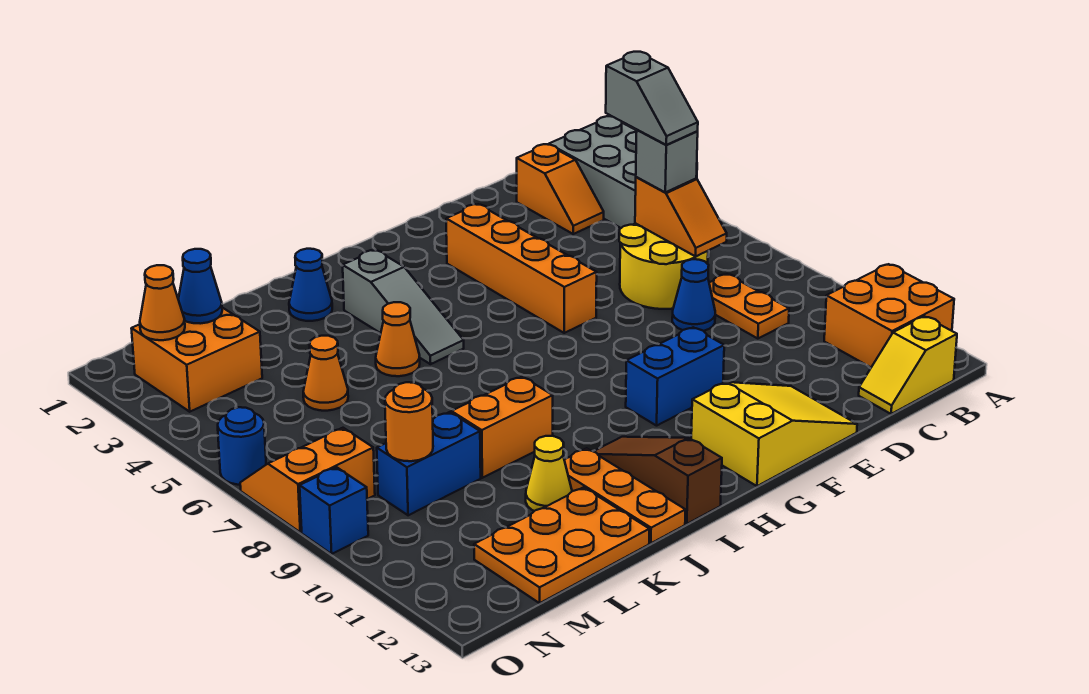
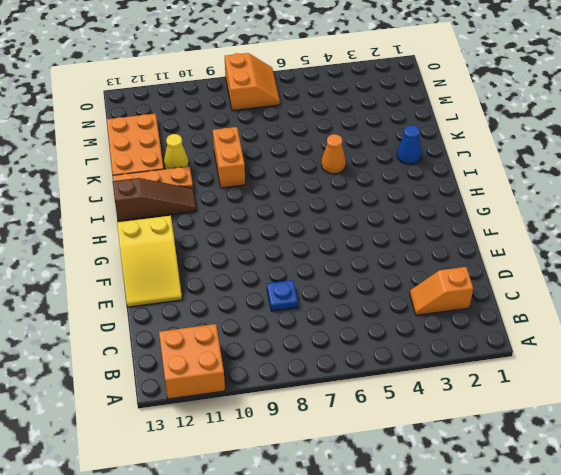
blue 1x1 plate [267,280,298,311] -> blue 1x1 cone [672,259,715,331]
none -> grey 2x3 brick [549,116,697,228]
none -> yellow 1x2 slope [859,316,957,414]
none -> yellow 2x2 round brick [619,223,708,309]
none -> orange 1x2 plate [709,274,789,339]

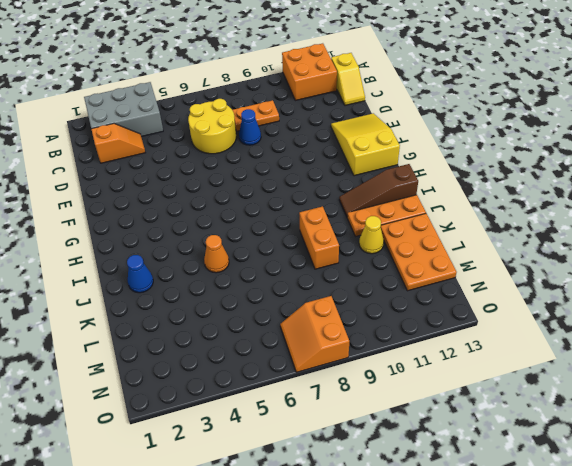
none -> orange 1x4 brick [446,204,597,333]
none -> blue 1x2 brick [626,327,724,426]
none -> grey 1x3 slope [343,250,464,364]
none -> orange 1x1 cone [303,336,348,411]

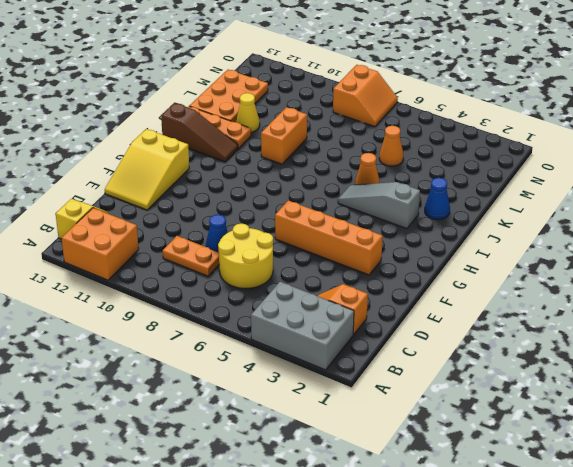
none -> blue 1x2 brick [626,327,724,426]
none -> blue 1x2 brick [377,412,481,515]
none -> orange 2x2 brick [131,308,262,412]
none -> blue 1x1 round brick [218,407,266,485]

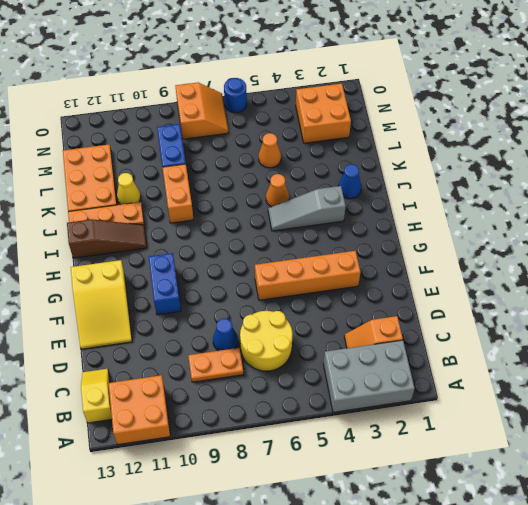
none -> blue 1x1 brick [300,467,368,554]
none -> orange 1x2 slope [635,177,727,256]
none -> blue 1x1 cone [178,249,222,324]
none -> orange 1x1 round brick [385,382,433,461]

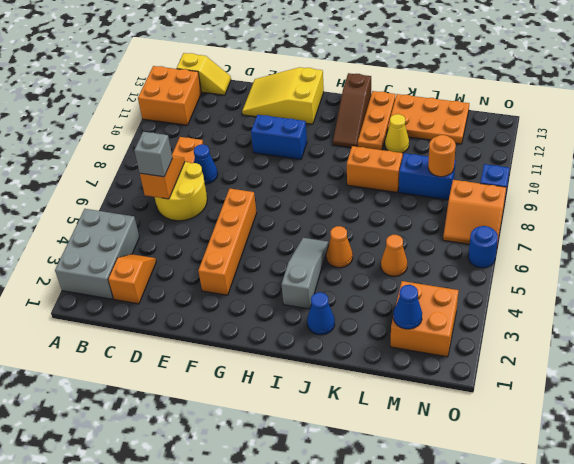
none -> orange 1x1 cone [140,265,185,340]
none -> grey 1x2 slope [606,52,698,145]

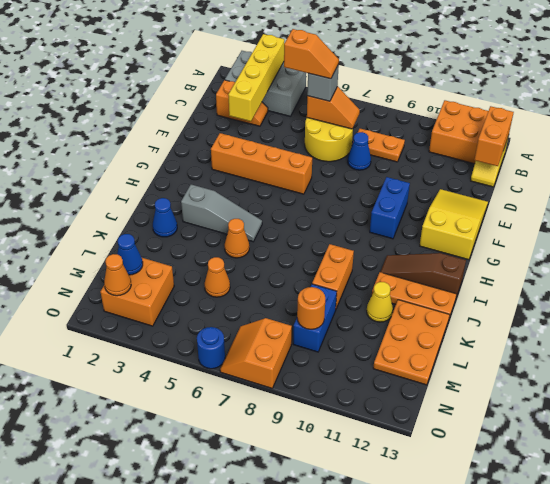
yellow 1x4 brick [228,34,284,121] -> none
orange 1x2 brick [474,106,514,166] -> none
orange 1x2 slope [284,29,339,79] -> grey 1x2 slope [606,52,698,145]
none -> blue 1x1 brick [300,467,368,554]

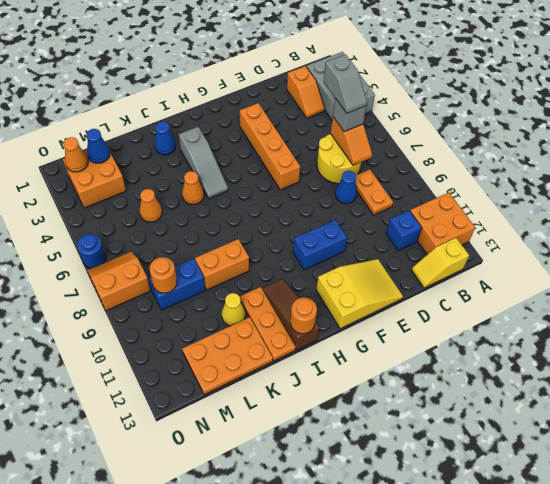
blue 1x1 brick [386,210,422,251] -> blue 1x1 brick moved to [300,467,368,554]
orange 1x1 round brick [290,298,317,334] -> none

